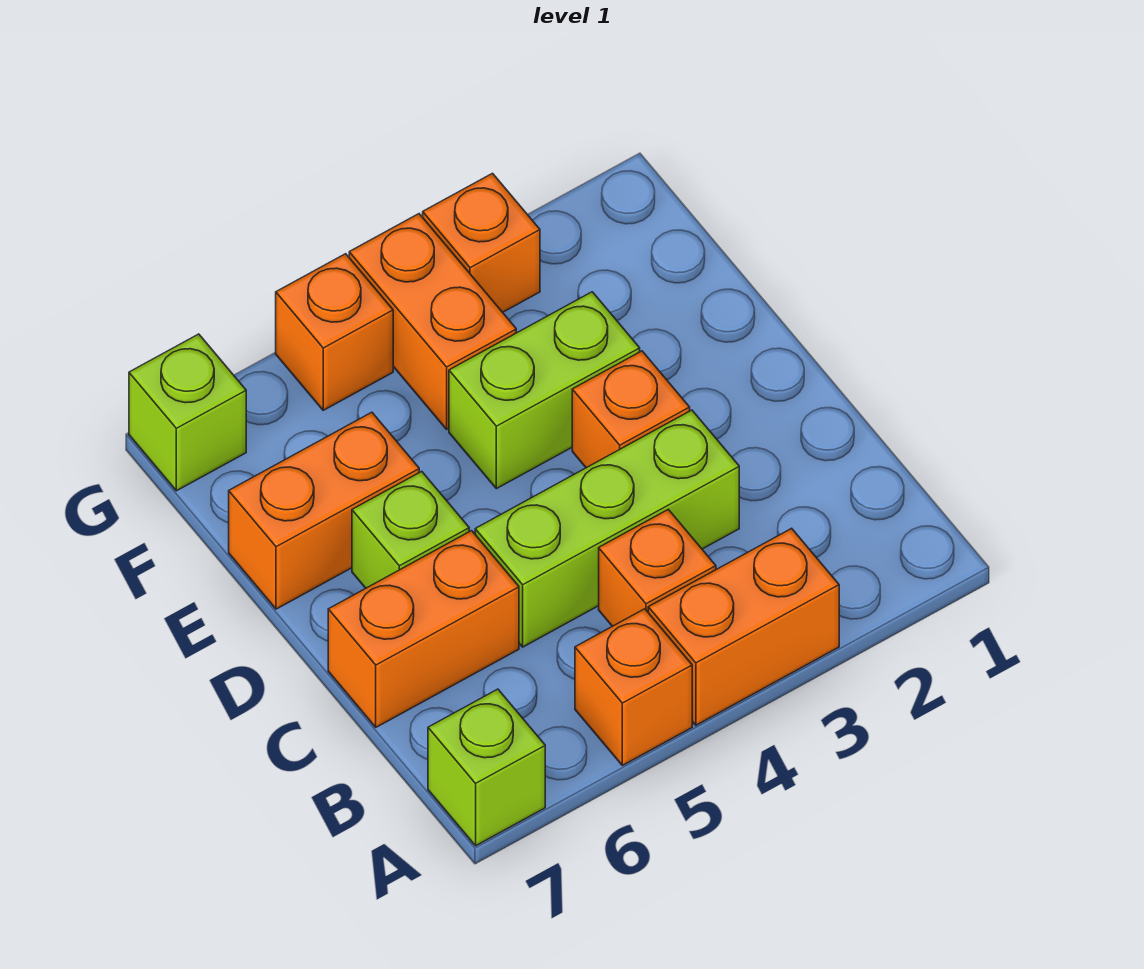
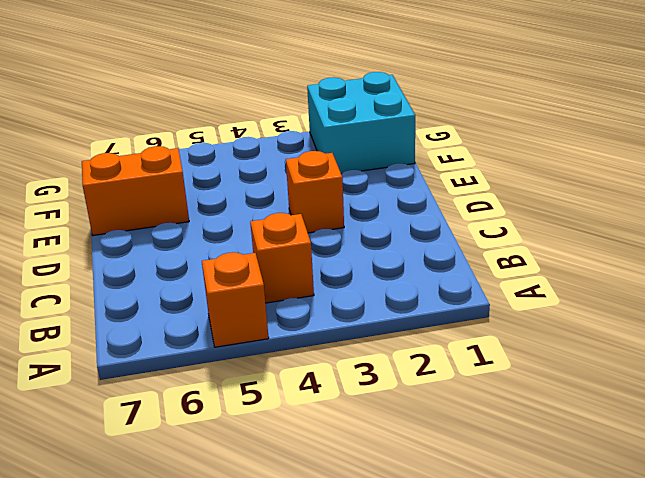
cyan 2x2 brick [307,72,415,174] -> none
none -> orange 1x2 brick [648,528,839,725]
none -> lime 1x1 brick [428,689,545,846]
none -> lime 1x3 brick [475,410,739,647]

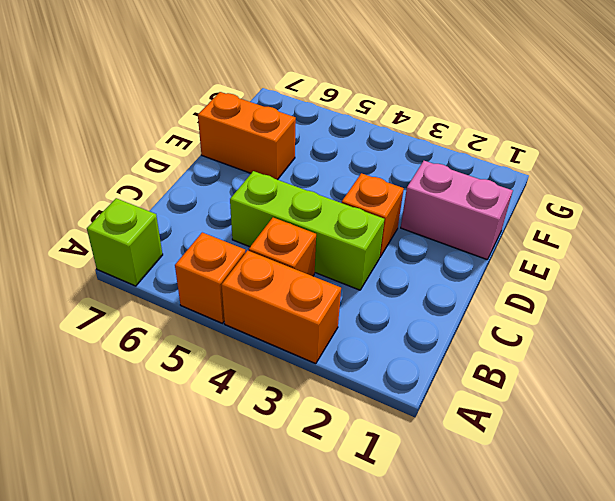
pink 1x2 brick [401,161,513,259] -> none
none -> orange 1x2 brick [328,531,519,727]
none -> lime 1x1 brick [352,471,469,588]
none -> lime 1x2 brick [449,292,640,489]

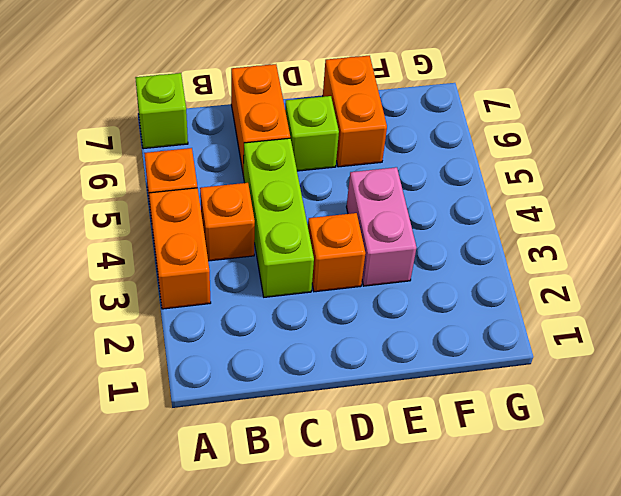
pink 1x2 brick [347,167,417,286] -> lime 1x2 brick [449,292,640,489]
none -> orange 1x2 brick [349,214,516,429]
none -> orange 1x1 brick [423,173,540,312]
none -> orange 1x1 brick [276,254,393,410]

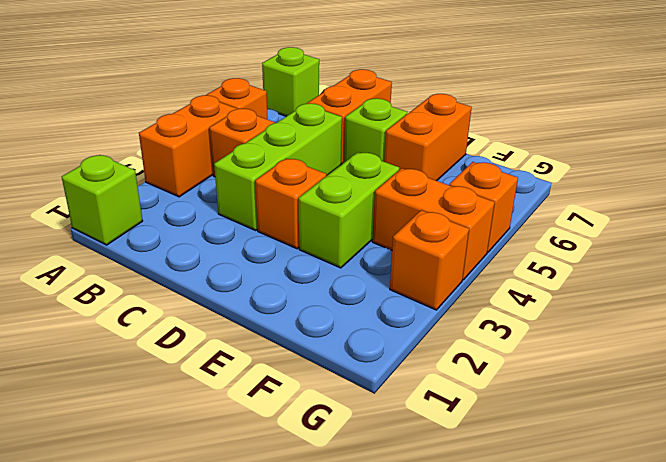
lime 1x1 brick [62,155,143,245] -> lime 1x1 brick moved to [129,334,246,491]

